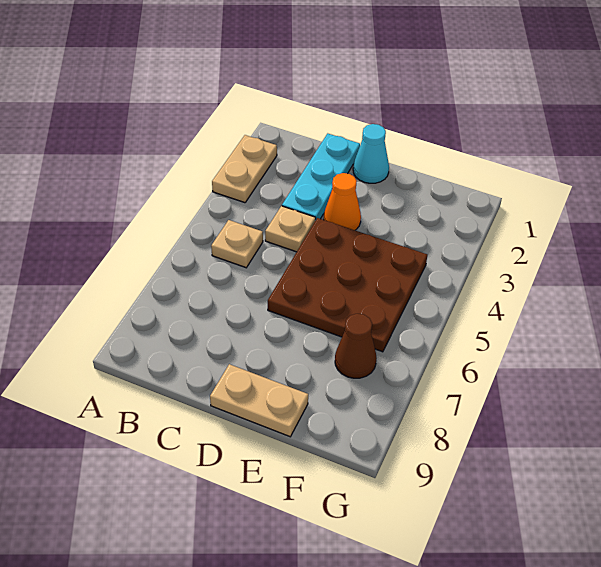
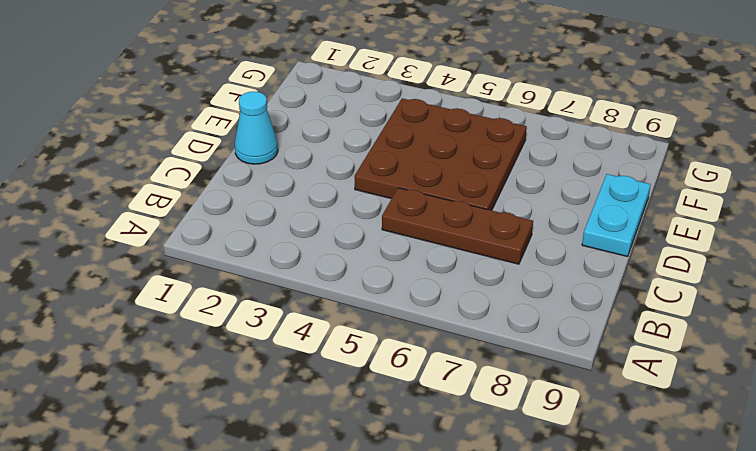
brown 1x3 plate [382,188,533,264] -> none
cyan 1x2 plate [582,174,651,256] -> tan 1x2 plate [210,364,308,437]
none -> tan 1x2 plate [212,135,277,203]
none -> tan 1x1 plate [211,220,263,268]

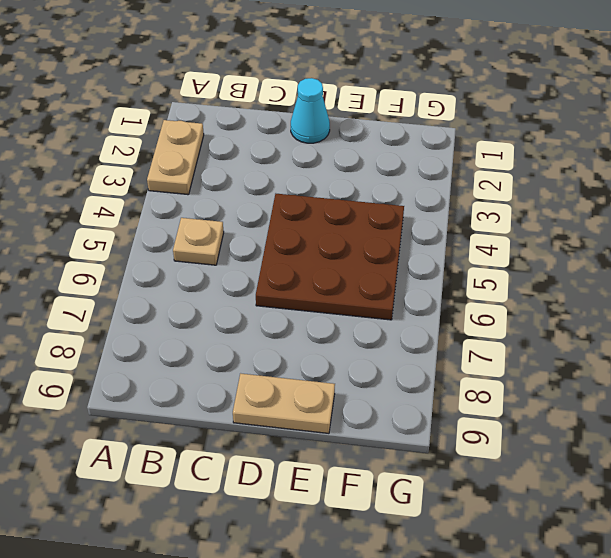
none -> cyan 1x3 plate [282,134,360,221]
none -> tan 1x1 plate [265,206,316,252]

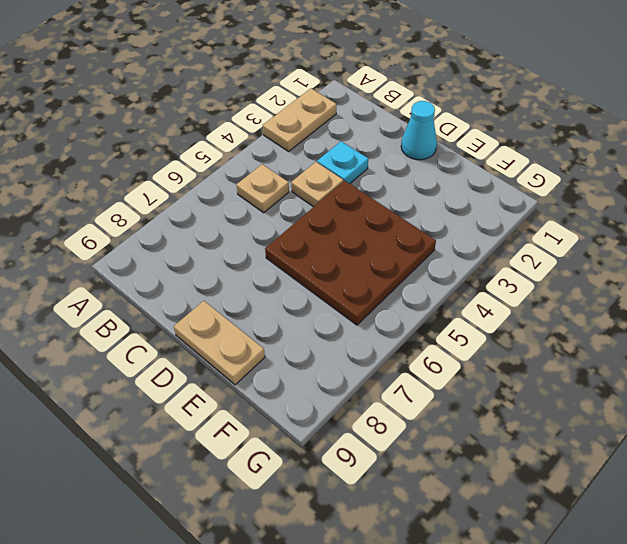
cyan 1x1 plate [317,141,368,184] -> cyan 1x3 plate [282,134,360,221]
none -> orange 1x1 cone [324,173,361,230]
none -> brown 1x1 cone [335,314,377,378]

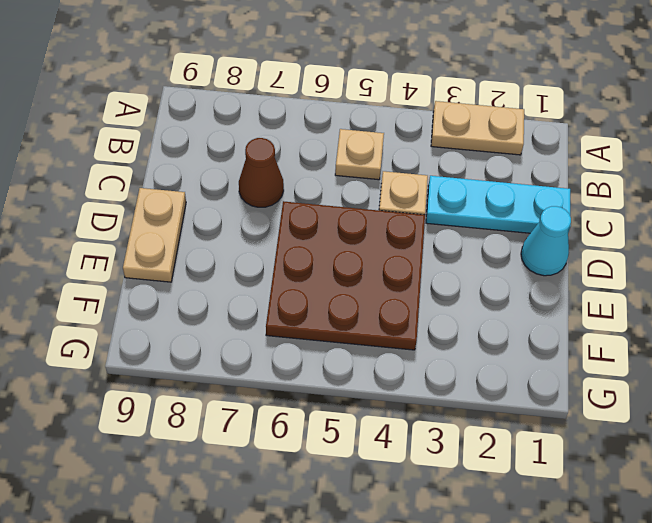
brown 1x1 cone [239,138,284,207] -> brown 1x1 cone moved to [335,314,377,378]
none -> orange 1x1 cone [324,173,361,230]

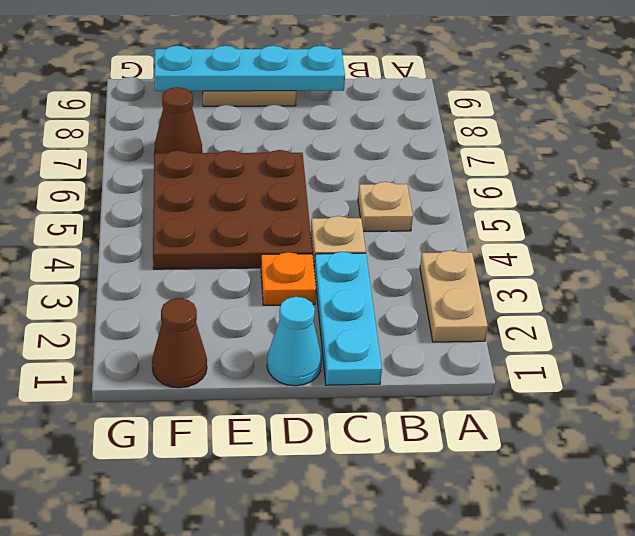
cyan 1x4 plate [154,46,345,91] -> none
orange 1x1 plate [261,252,316,305] -> orange 1x1 cone [324,173,361,230]
brown 1x1 cone [152,298,207,388] -> none

